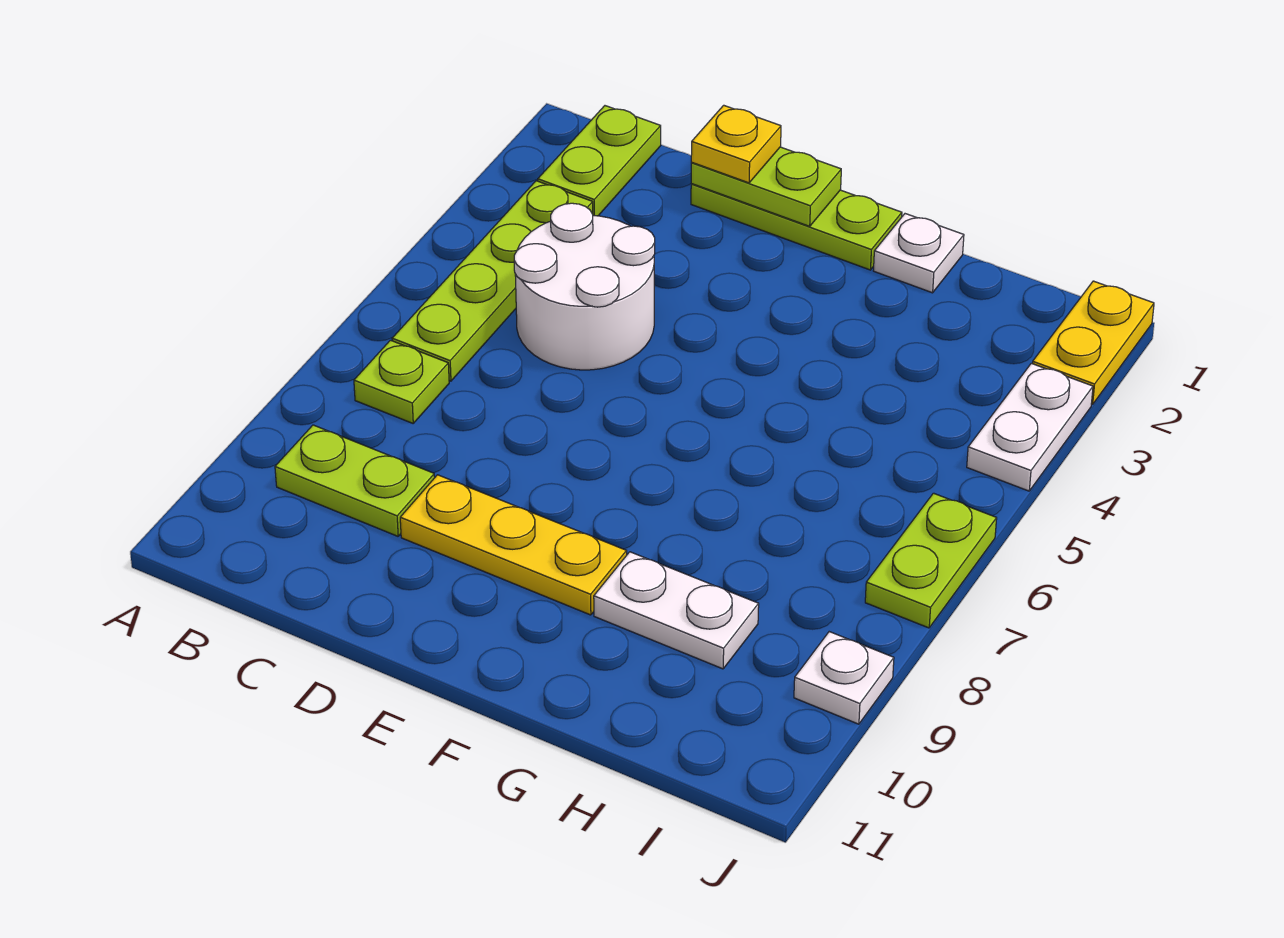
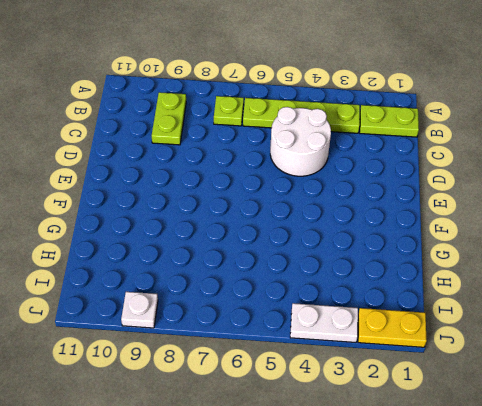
none -> lime 1x3 plate [691,184,902,270]
none -> yellow 1x3 plate [400,475,627,615]
none -> white 1x1 plate [873,214,964,293]

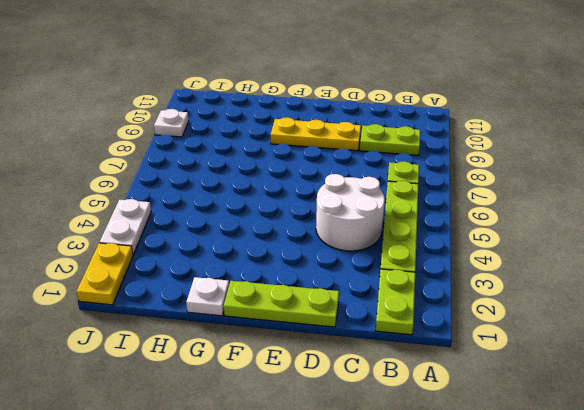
none -> white 1x2 plate [594,552,759,669]
none -> lime 1x2 plate [865,493,997,628]
none -> lime 1x2 plate [691,147,841,226]

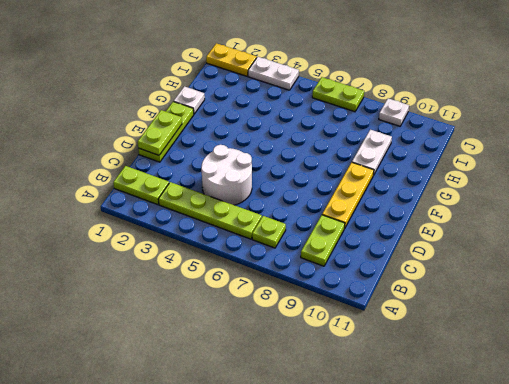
none -> yellow 1x1 plate [691,105,781,183]

